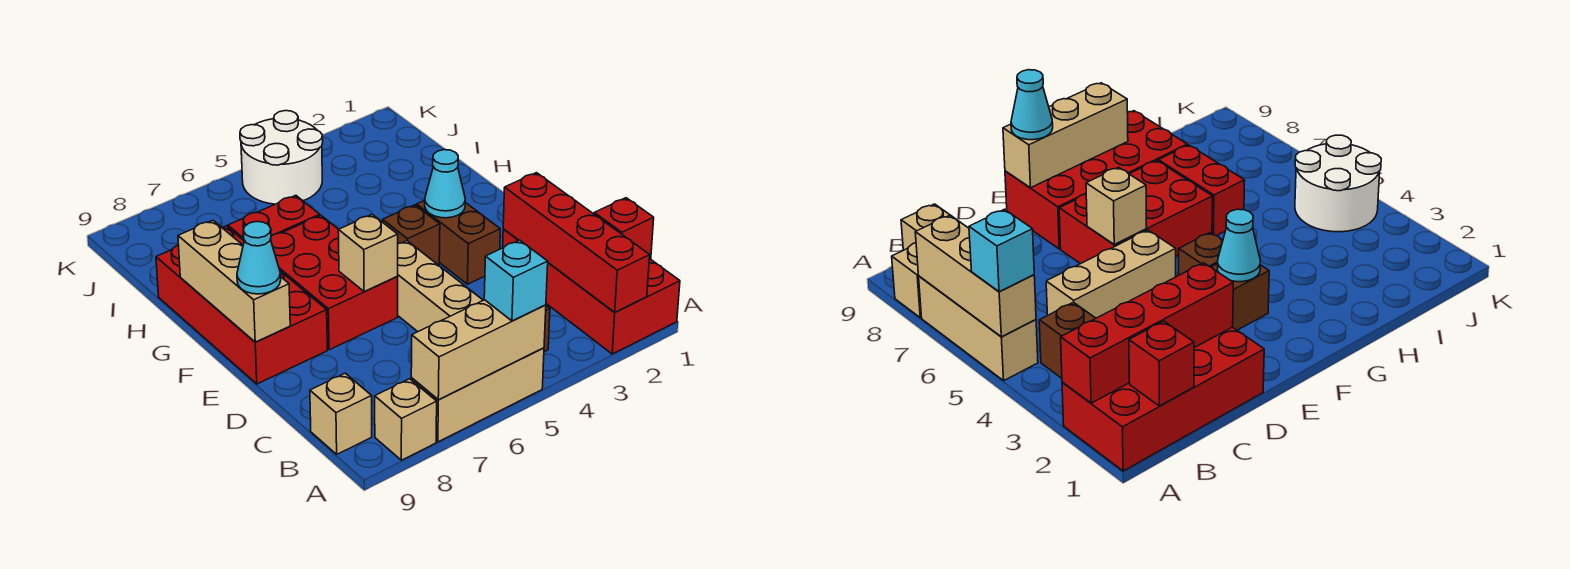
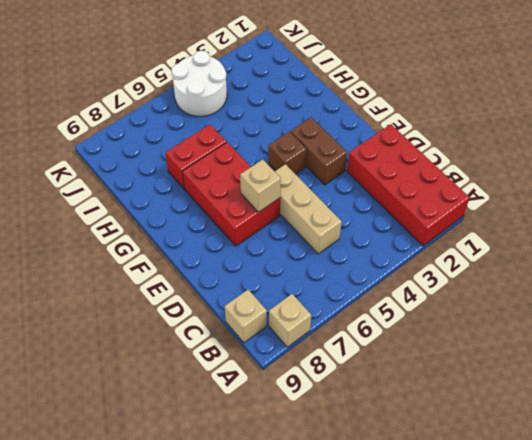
none -> tan 1x3 brick [411,348,544,442]
none -> brown 1x1 brick [1039,302,1096,378]
none -> red 2x4 brick [156,226,327,384]

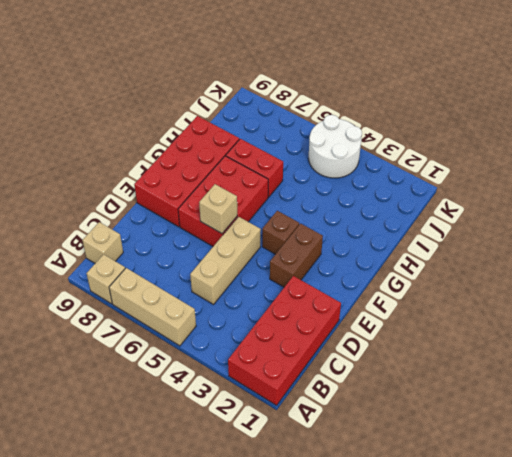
none -> brown 1x1 brick [1039,302,1096,378]
none -> red 1x4 brick [503,173,650,312]
none -> tan 1x3 brick [411,300,546,400]

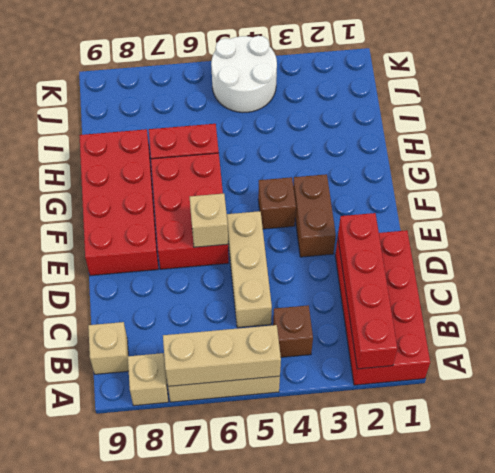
none -> red 1x1 brick [594,198,654,260]
none -> tan 1x3 brick [178,220,290,342]
none -> cyan 1x1 cone [425,150,465,218]

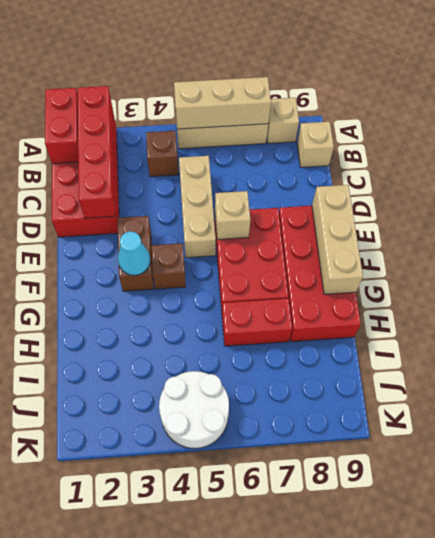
red 1x2 brick [45,88,78,164] -> red 1x1 brick [594,198,654,260]
none -> cyan 1x1 brick [484,240,548,321]
none -> cyan 1x1 cone [237,222,281,294]

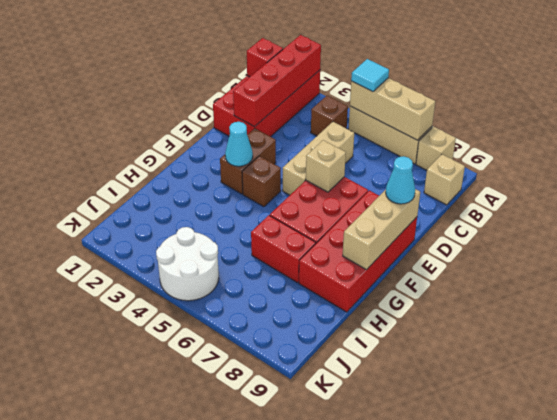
cyan 1x1 tile [351,59,389,92] -> cyan 1x1 brick [484,240,548,321]

